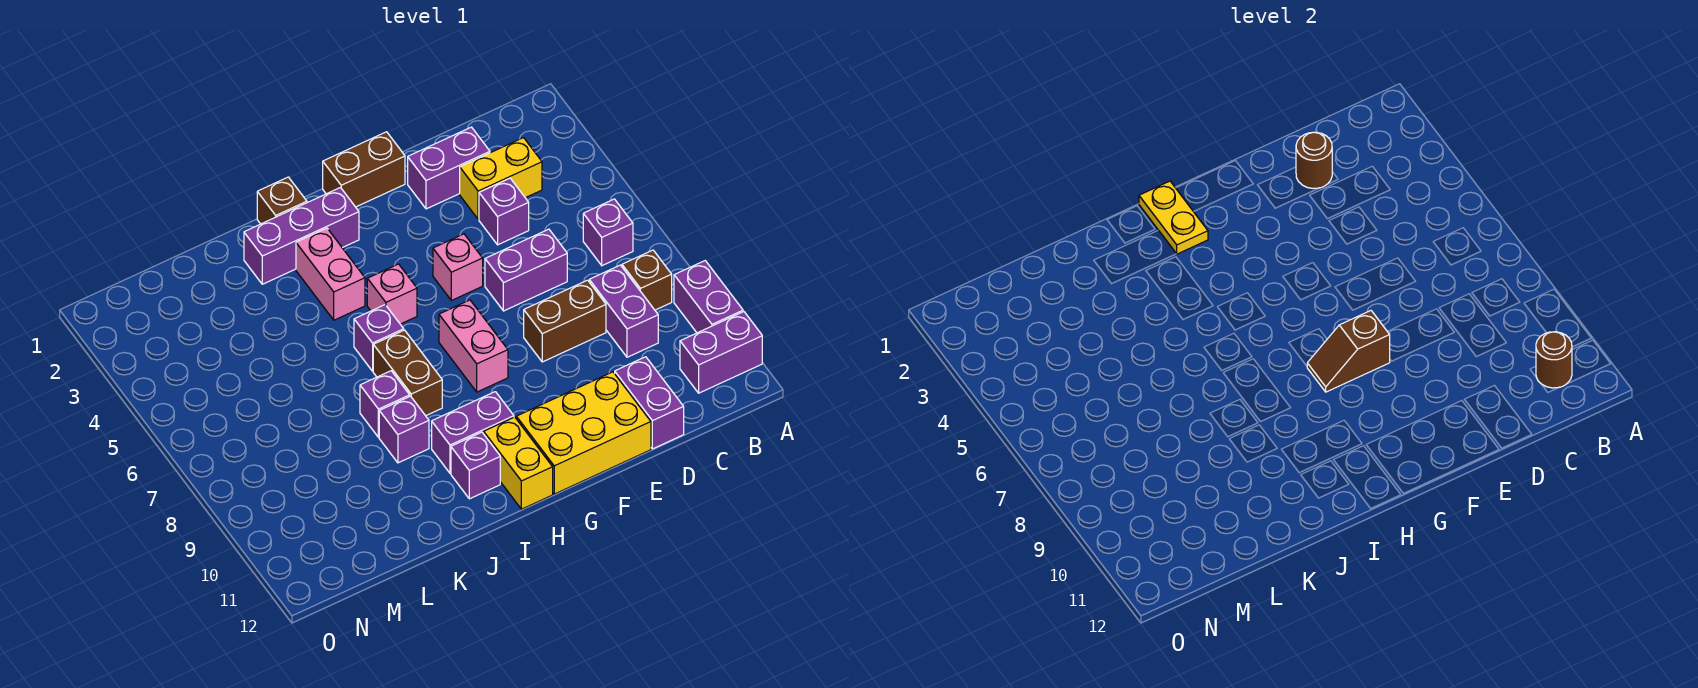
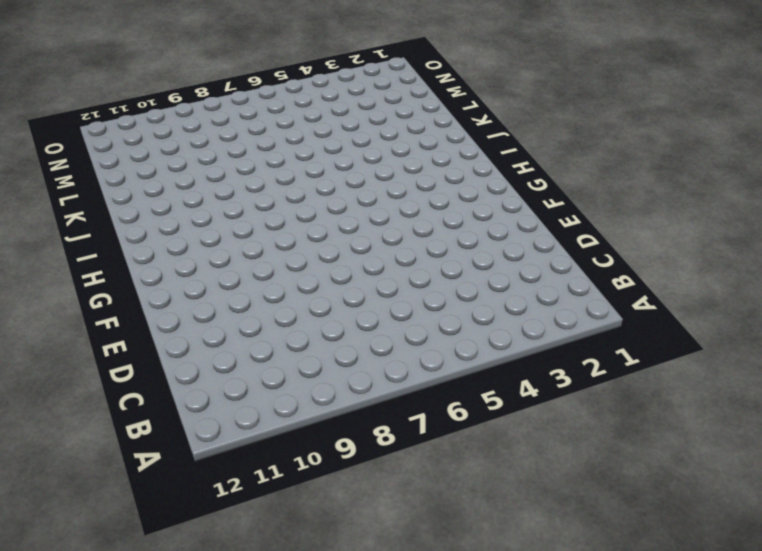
none -> purple 1x2 brick [674,261,743,333]
none -> purple 1x2 brick [680,312,762,393]
none -> purple 1x1 brick [583,199,633,266]
none -> brown 1x1 brick [622,250,672,310]

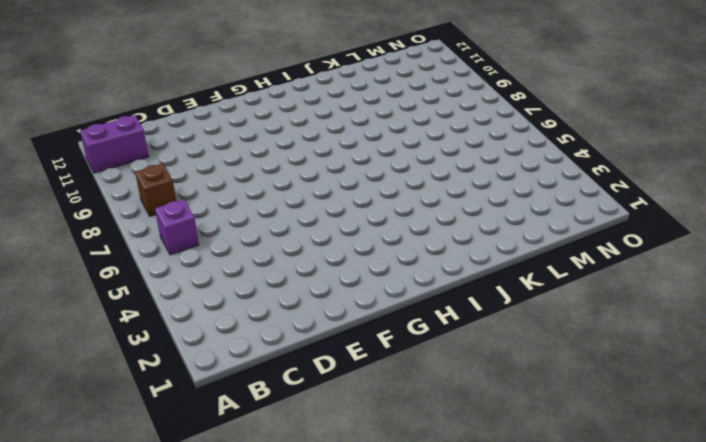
none -> purple 1x2 brick [674,261,743,333]
none -> yellow 1x2 brick [460,138,542,219]
none -> purple 1x2 brick [589,265,658,357]
none -> purple 1x2 brick [408,127,490,209]

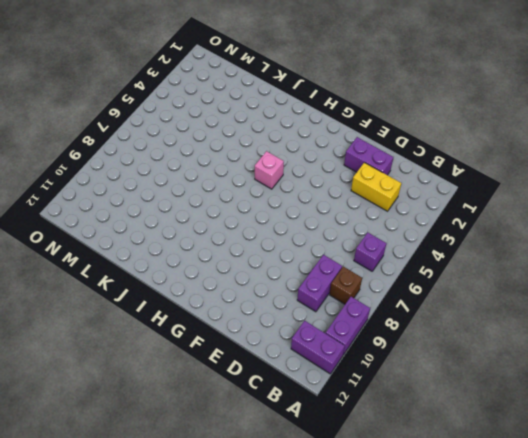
none -> purple 1x1 brick [479,178,529,245]
none -> purple 1x2 brick [485,229,567,311]
none -> brown 1x2 brick [524,280,606,362]
none -> purple 1x2 brick [615,357,684,449]

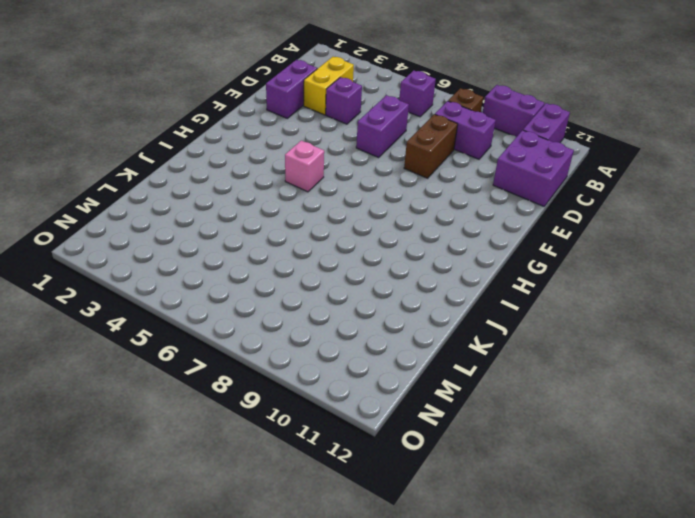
purple 2x2 brick [493,130,574,206] -> purple 1x2 brick [615,357,684,449]
none -> yellow 2x3 brick [516,372,651,494]
none -> brown 1x2 brick [323,132,405,207]
none -> pink 1x1 brick [433,234,483,301]
none -> pink 1x2 brick [439,300,508,392]

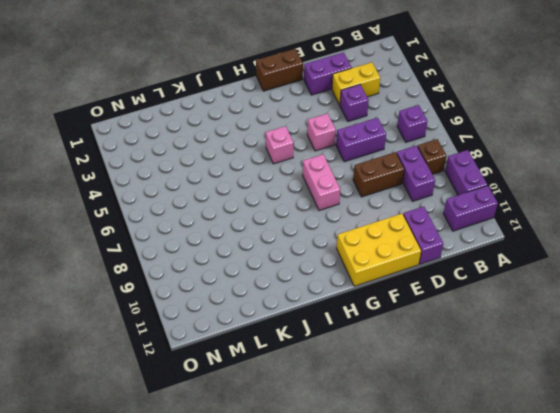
none -> purple 1x3 brick [244,188,359,284]
none -> purple 1x2 brick [432,392,514,473]
none -> yellow 1x2 brick [484,417,553,509]
none -> brown 1x1 brick [257,177,307,224]

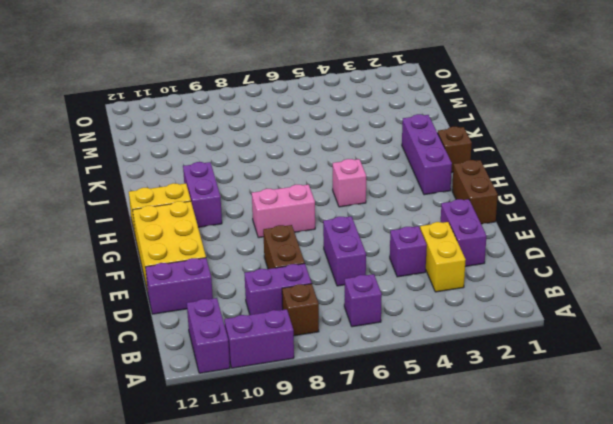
none -> pink 1x1 brick [433,234,483,301]
none -> pink 1x2 brick [296,228,365,320]
none -> purple 1x1 brick [354,305,404,371]
none -> brown 1x2 brick [373,330,442,416]

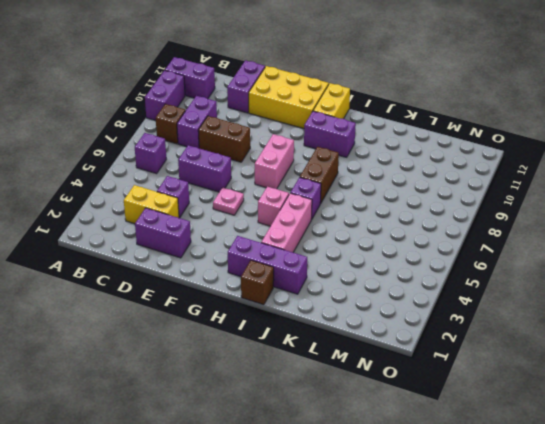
pink 1x1 plate [213,187,244,215] -> pink 1x1 brick [433,234,483,301]
pink 1x3 brick [261,193,312,252] -> pink 1x2 brick [296,228,365,320]
none -> brown 1x2 brick [323,132,405,207]
none -> purple 1x1 brick [451,432,500,499]
none -> purple 1x1 brick [360,371,410,437]
none -> purple 1x1 brick [379,396,429,463]

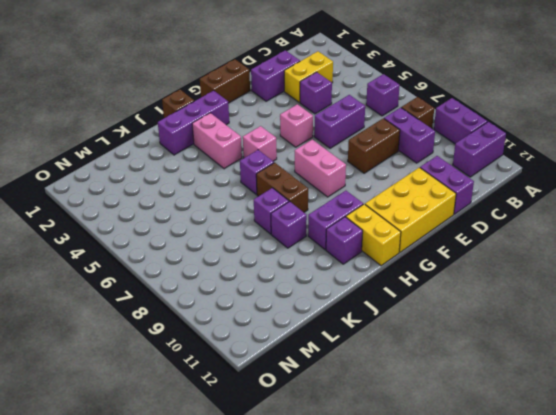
none -> brown 1x1 round brick [1536,332,1572,388]
none -> brown 1x1 round brick [1296,132,1332,188]
none -> brown 1x2 slope [1307,311,1390,392]
none -> yellow 1x2 plate [1139,181,1208,254]

